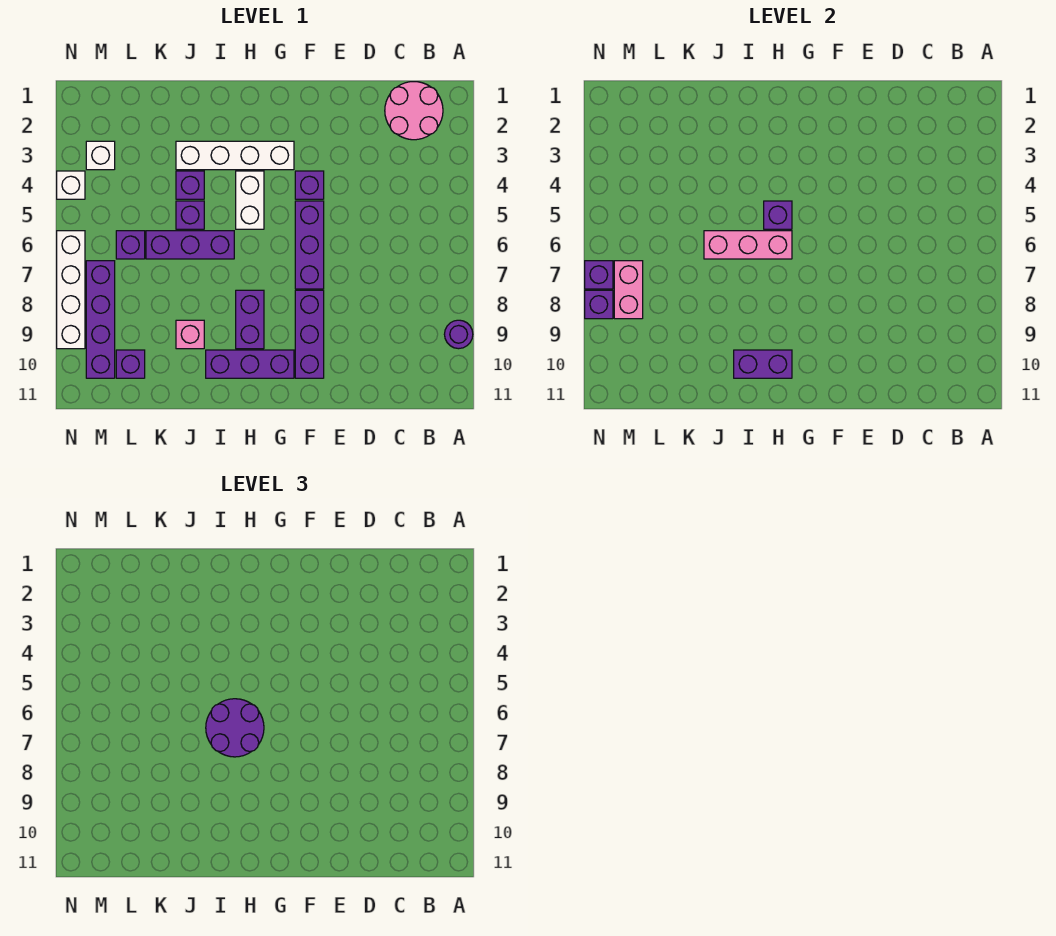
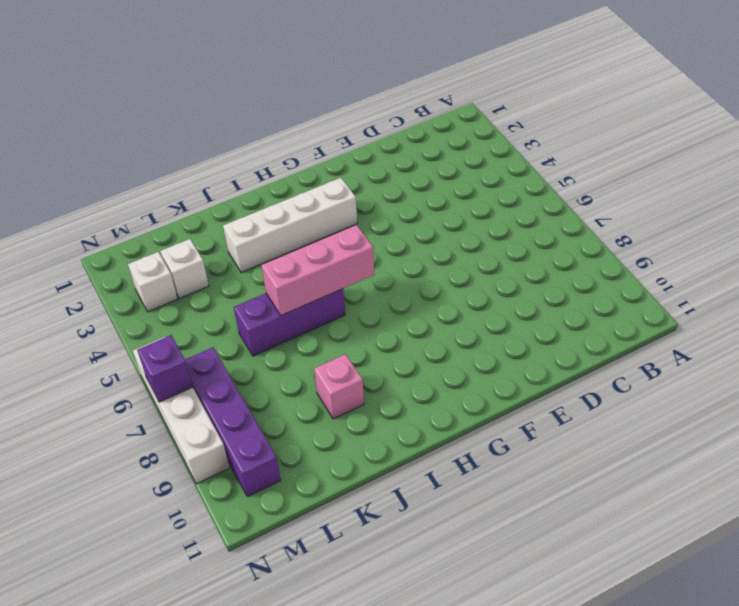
white 1x1 brick [160,239,209,299] -> white 1x1 brick moved to [57,171,85,199]
none -> purple 1x1 round brick [444,320,473,349]
none -> pink 2x2 round brick [385,82,443,140]
none -> purple 1x1 brick [295,171,324,199]

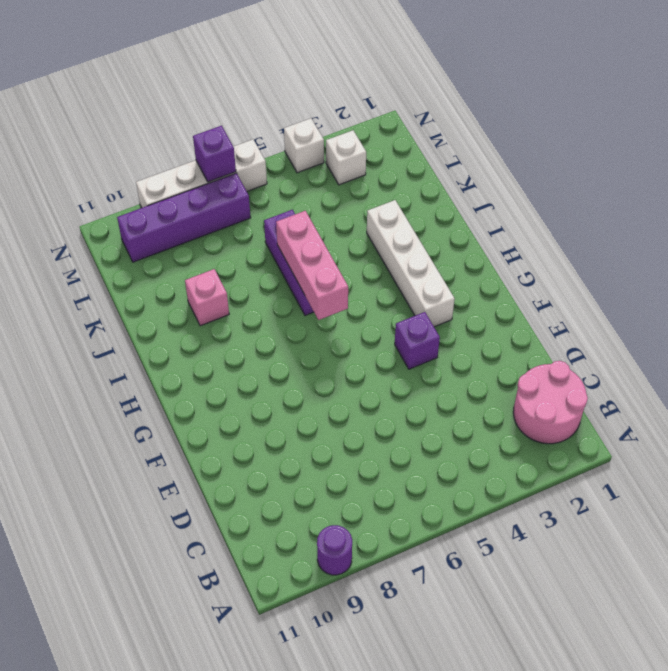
none -> purple 1x3 brick [295,201,324,289]
none -> purple 1x3 brick [295,290,324,378]
none -> purple 1x3 brick [206,350,294,378]

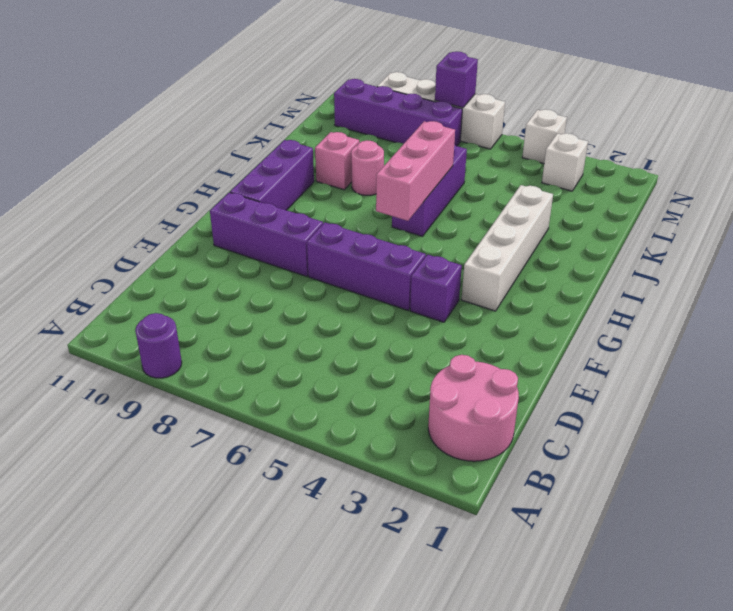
pink 1x1 round brick [351,140,384,195] -> none
none -> white 1x2 brick [236,171,264,229]
none -> purple 1x2 brick [236,290,264,349]
none -> purple 1x1 brick [176,171,204,199]

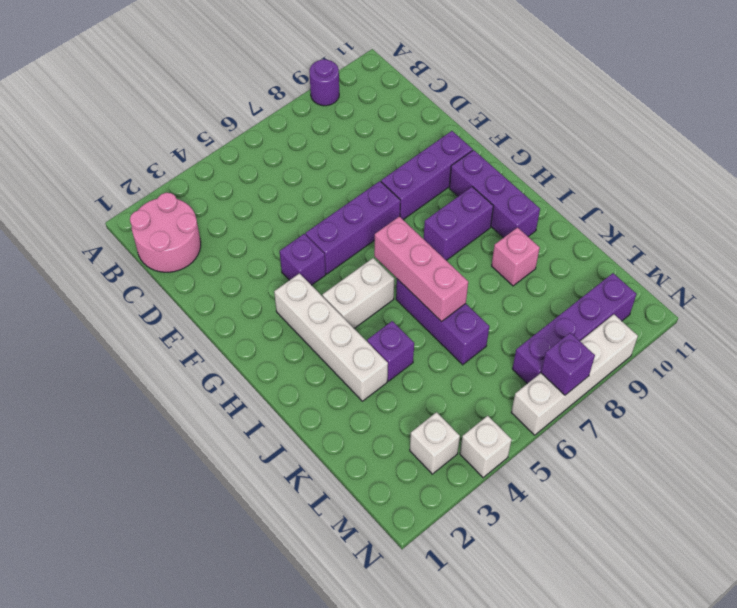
none -> purple 1x1 brick [176,201,204,229]
none -> purple 1x1 brick [116,231,145,259]
none -> purple 1x1 brick [116,350,145,378]

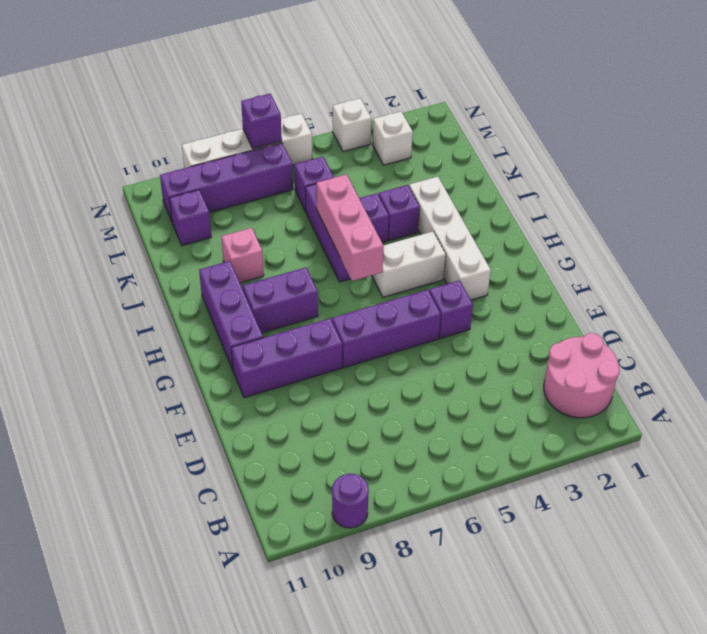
none -> purple 1x1 brick [764,201,792,229]
none -> purple 1x2 brick [734,350,792,378]
none -> pink 1x2 brick [614,261,643,319]

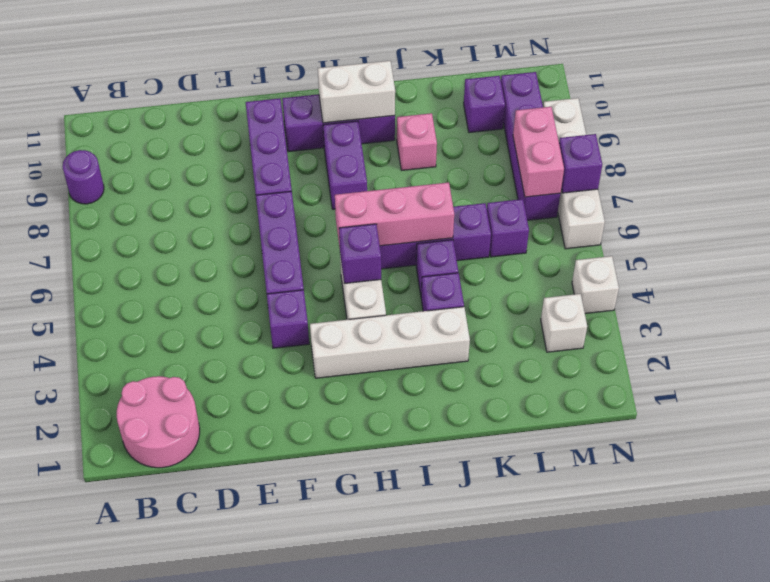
white 1x2 brick [318,61,395,123] -> purple 1x2 brick [734,350,792,378]
none -> purple 1x1 brick [585,290,613,319]
none -> purple 2x2 round brick [206,699,264,757]

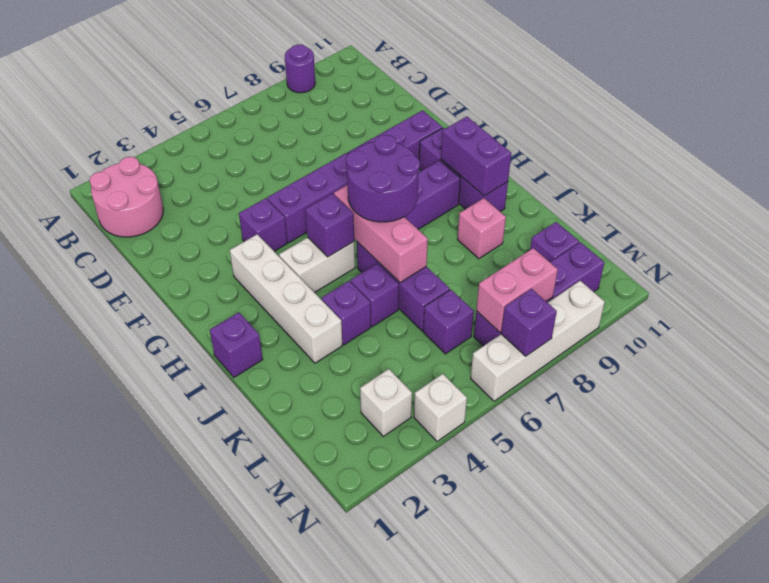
purple 1x1 brick [210,312,263,377] -> purple 1x1 brick moved to [585,290,613,319]

